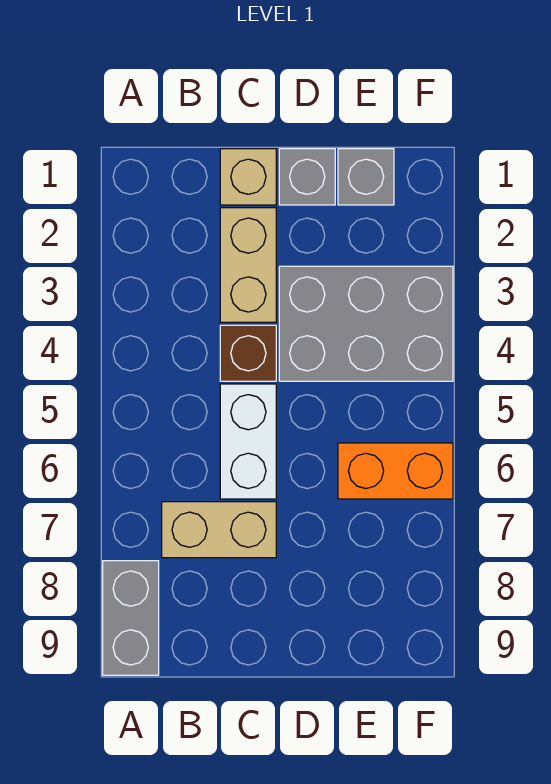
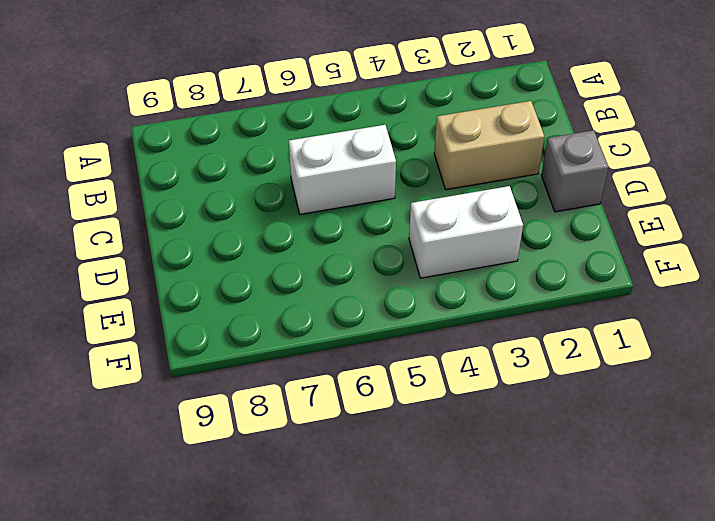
white 1x2 brick [409,186,523,278] -> grey 2x3 brick [279,266,453,381]
none -> grey 1x2 brick [103,561,159,675]
none -> tan 1x2 brick [162,502,276,558]

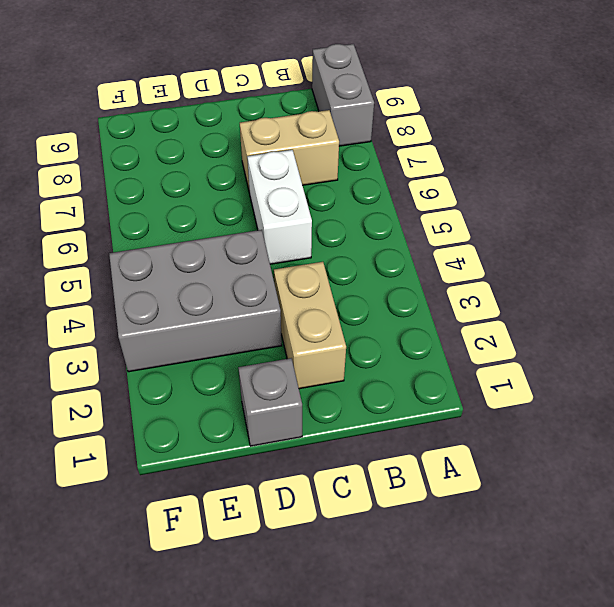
none -> tan 1x1 brick [220,149,276,205]
none -> brown 1x1 brick [220,325,276,381]

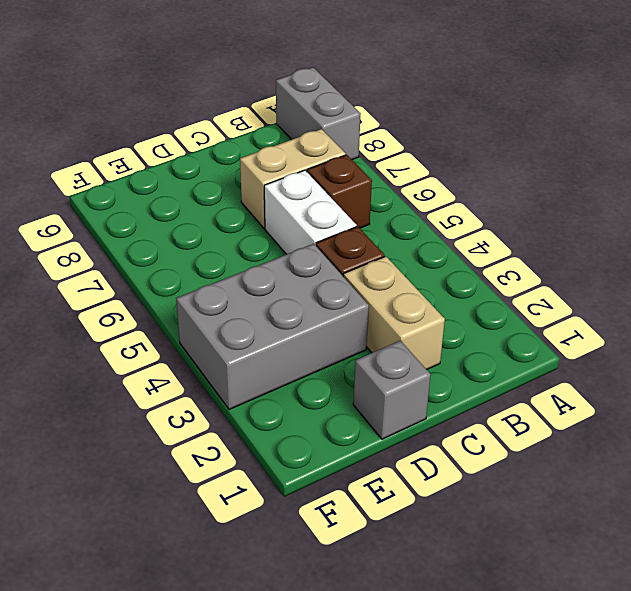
brown 1x1 brick [307,155,372,228] -> none
none -> tan 1x1 brick [220,149,276,205]
none -> grey 1x1 brick [338,149,394,205]

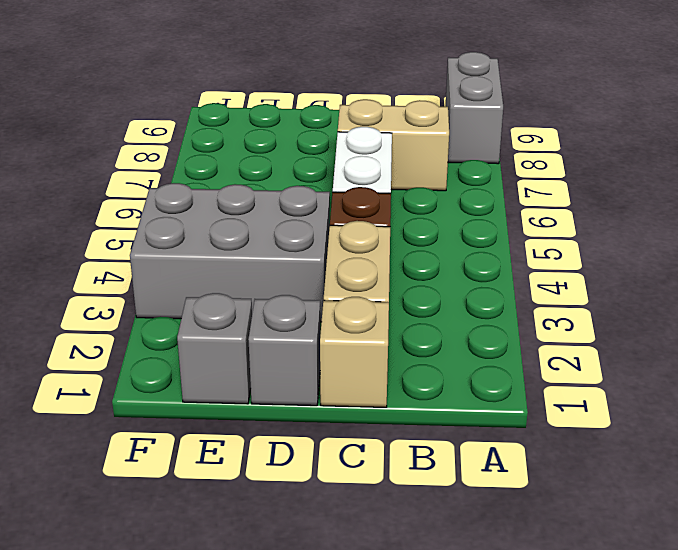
none -> orange 1x2 brick [338,443,453,499]

